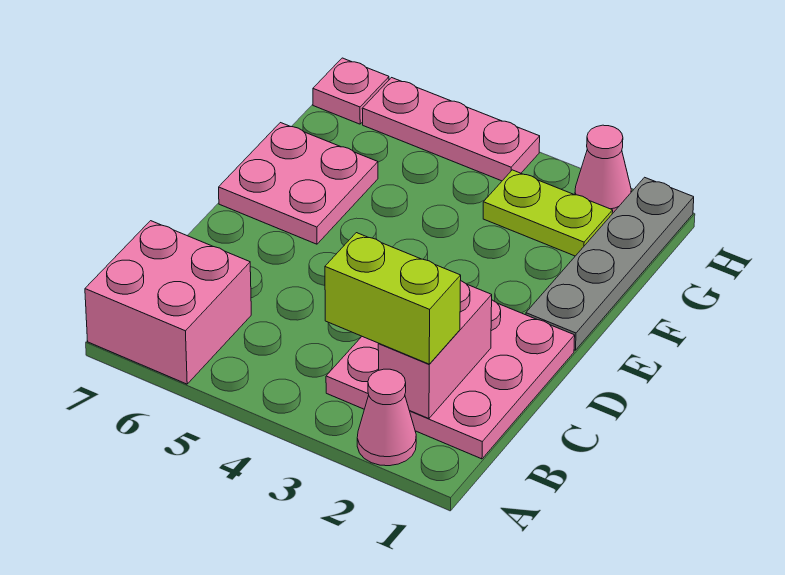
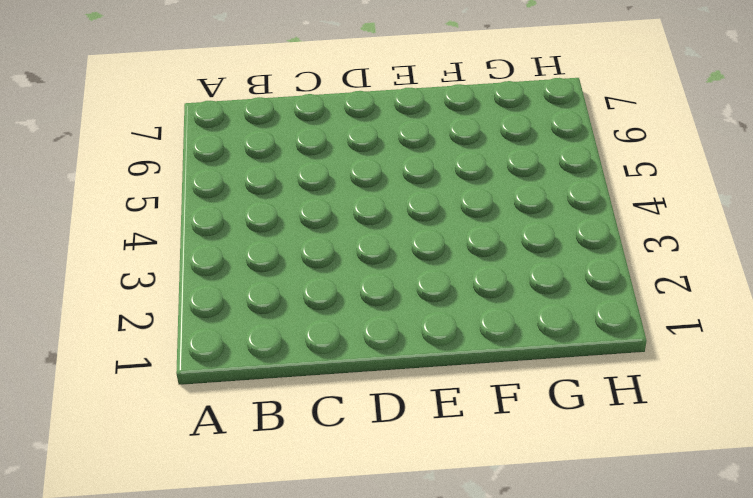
none -> pink 1x1 cone [357,369,416,466]
none -> pink 2x2 brick [85,221,251,384]

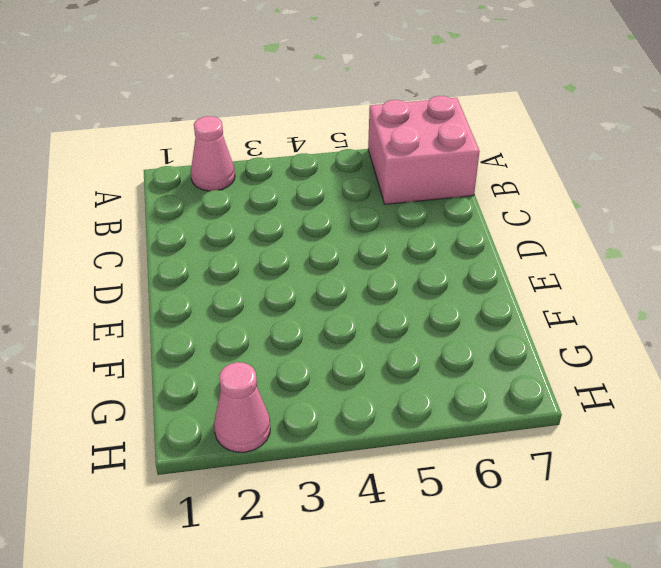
none -> pink 3x3 plate [326,300,575,459]
none -> grey 1x4 plate [526,177,694,350]

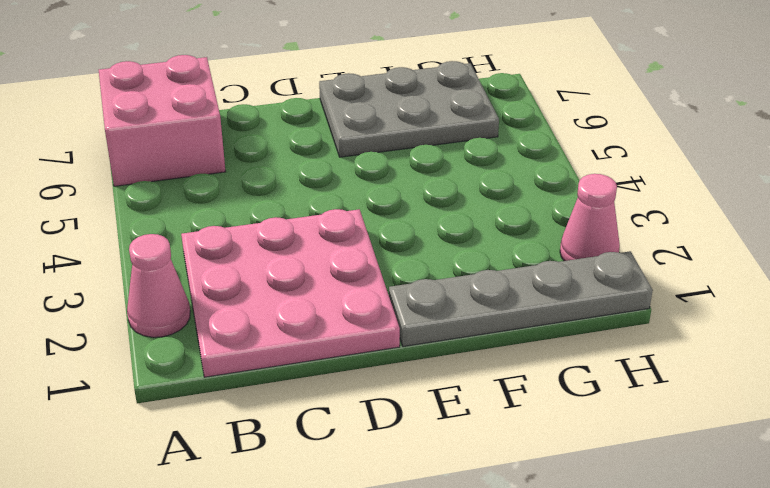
grey 2x3 plate [319,61,499,157] -> pink 2x2 plate [219,123,378,244]
none -> lime 1x2 plate [483,170,613,256]
none -> pink 1x3 plate [362,78,540,181]

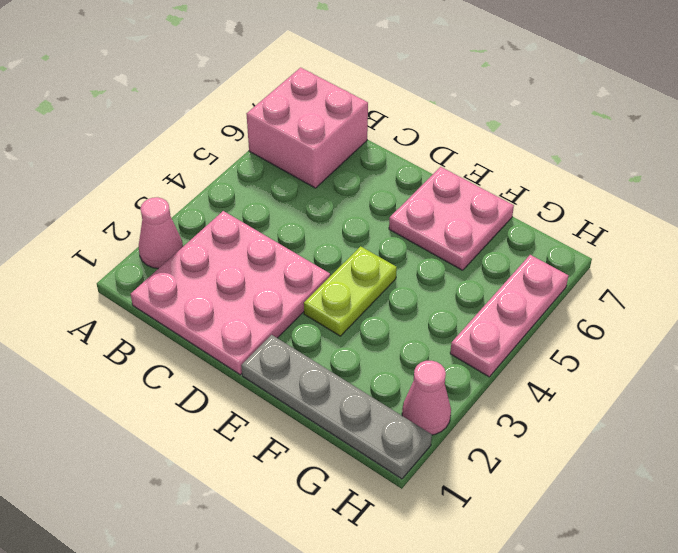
lime 1x2 plate [304,246,397,336] -> lime 1x2 plate moved to [483,170,613,256]
none -> pink 1x1 plate [313,58,389,124]
none -> pink 1x2 brick [378,281,492,419]

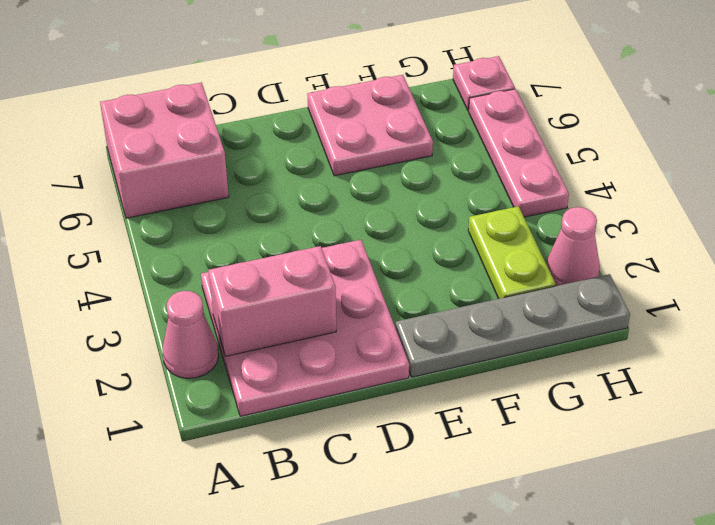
none -> lime 1x2 brick [325,233,461,364]

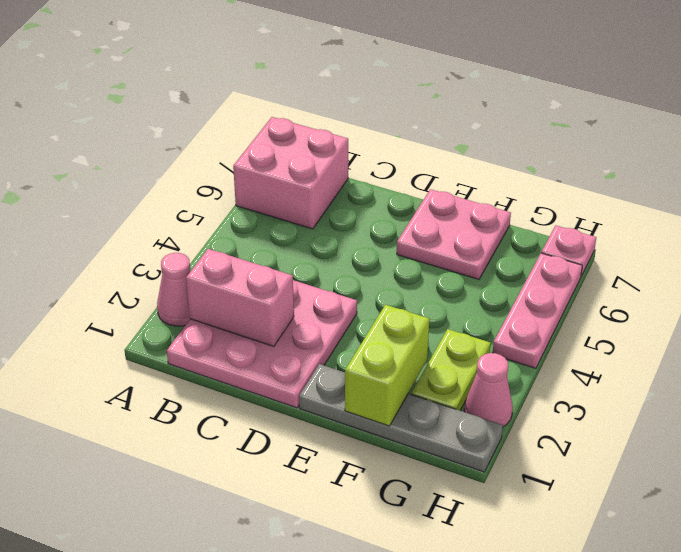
lime 1x2 brick [345,305,429,426] -> lime 1x2 brick moved to [325,233,461,364]

